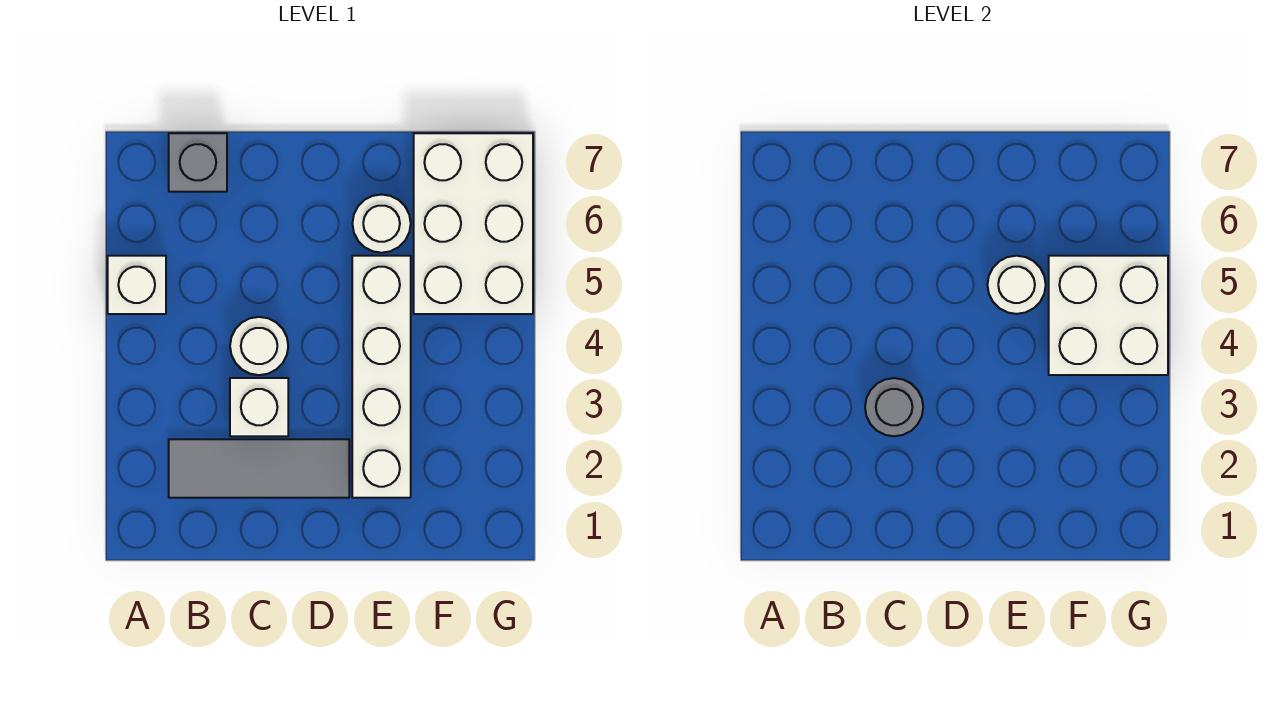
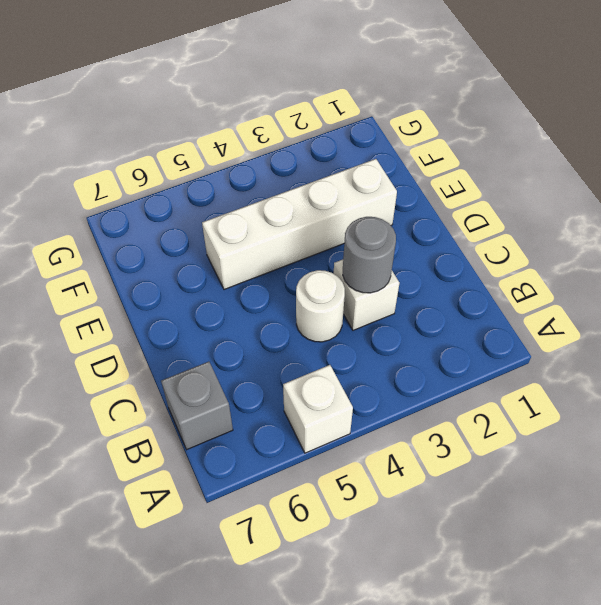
none -> grey 1x3 tile [169,439,349,498]
none -> white 1x1 round brick [352,195,411,253]

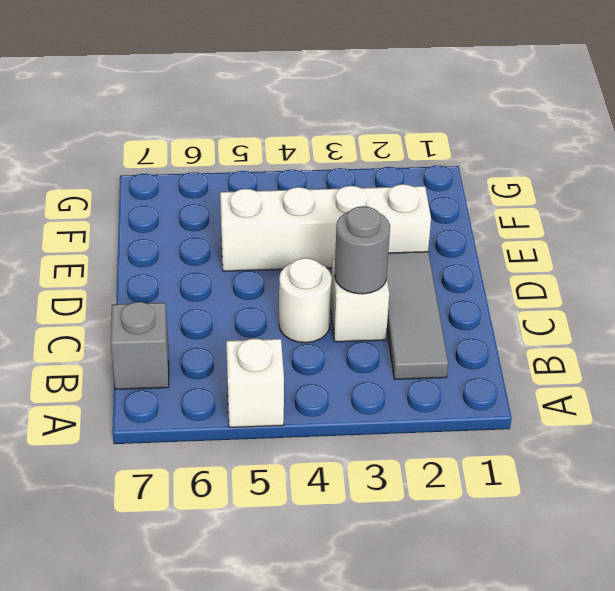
none -> white 1x1 round brick [352,195,411,253]
none -> white 2x3 brick [414,133,533,314]

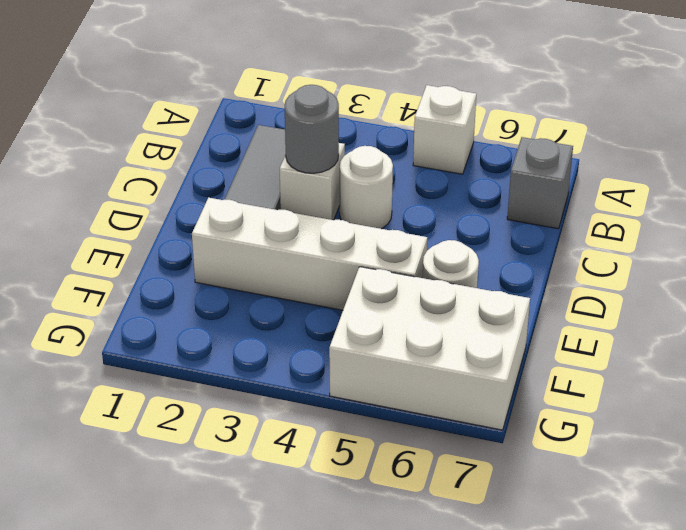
none -> white 1x1 round brick [987,256,1046,314]
none -> white 2x2 brick [1049,256,1168,375]

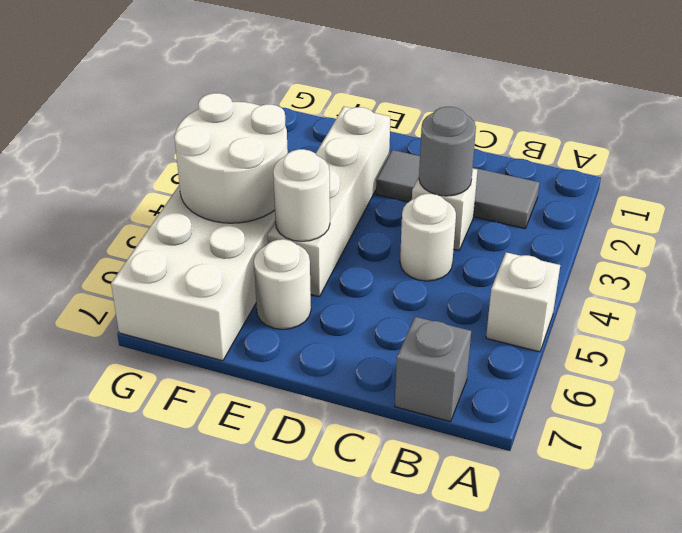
white 2x2 round brick [174,93,288,223] -> white 2x2 brick [1049,256,1168,375]

